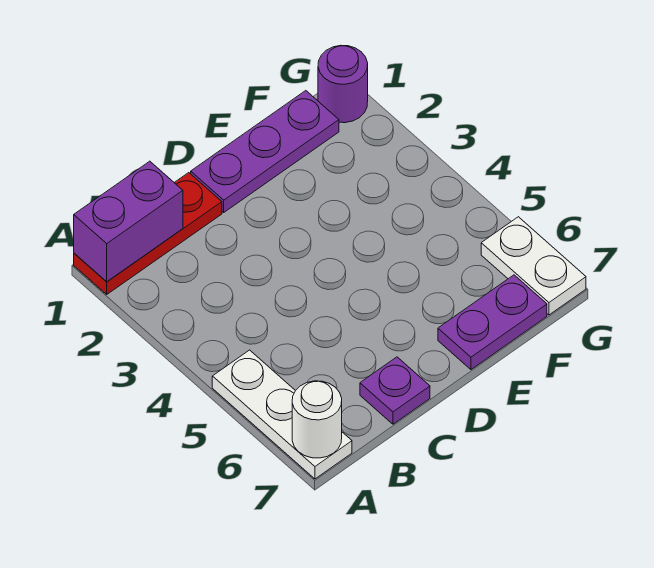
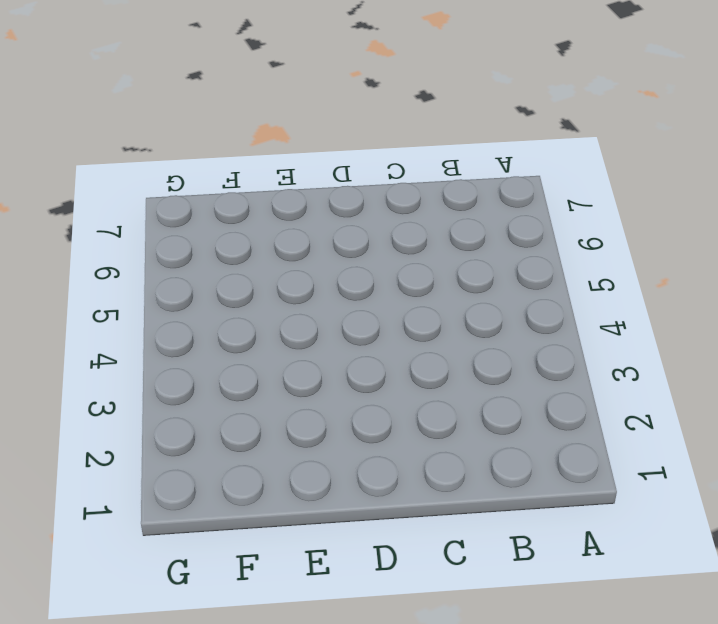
none -> red 1x3 plate [74,173,222,294]
none -> white 1x3 plate [212,350,352,479]

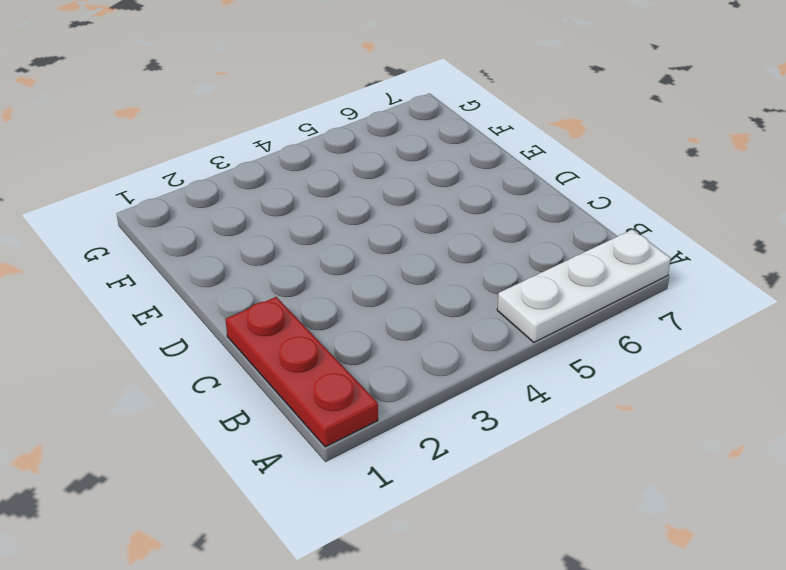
none -> purple 1x1 plate [360,357,430,424]
none -> purple 1x3 plate [191,91,339,212]

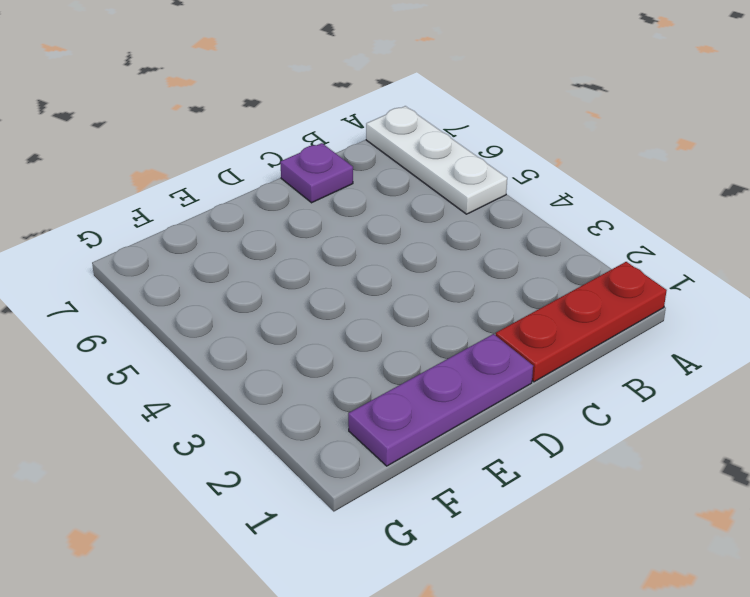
none -> purple 1x2 plate [438,275,547,369]
none -> purple 1x1 round brick [318,45,368,123]

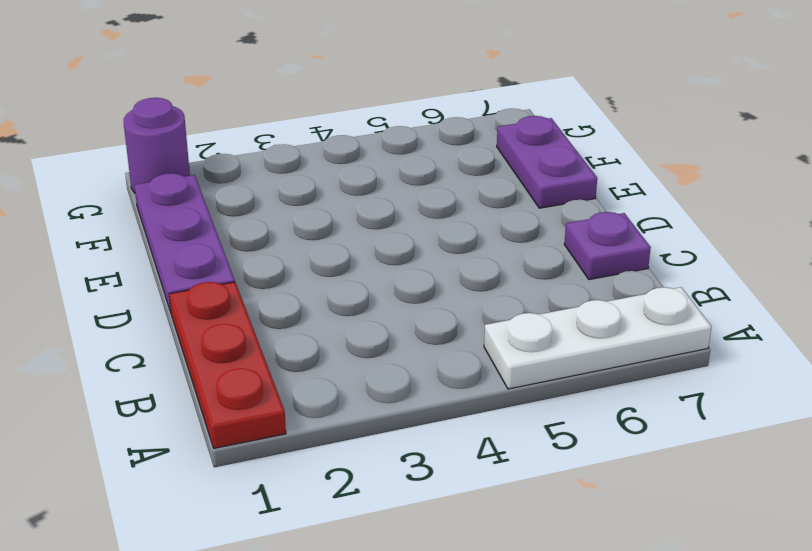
none -> white 1x2 plate [481,217,586,315]
none -> purple 1x2 brick [74,161,183,282]

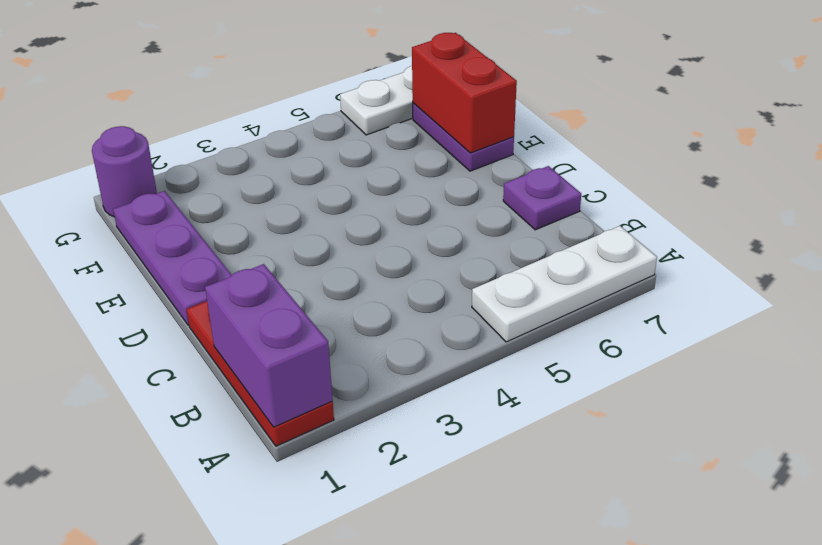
red 1x2 brick [412,33,517,153] -> none
none -> white 1x1 round brick [292,381,342,458]

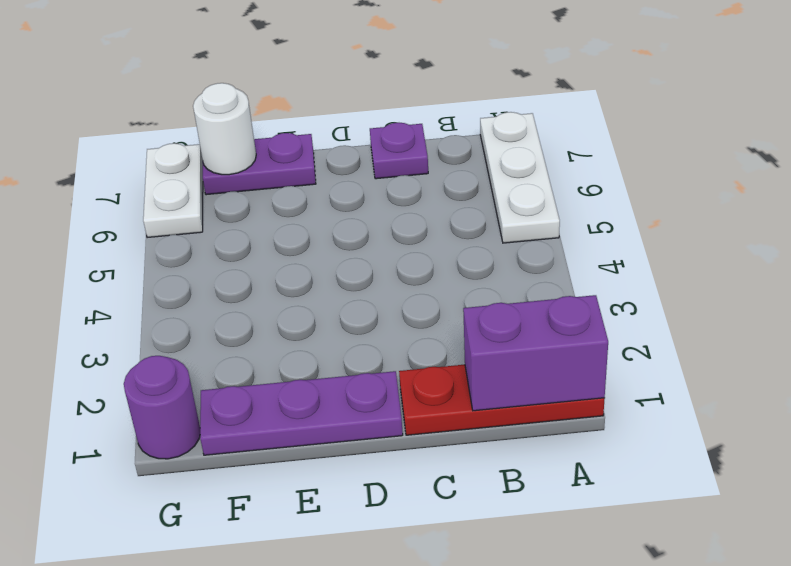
white 1x1 round brick [193,83,256,175] -> white 1x1 round brick moved to [292,381,342,458]

